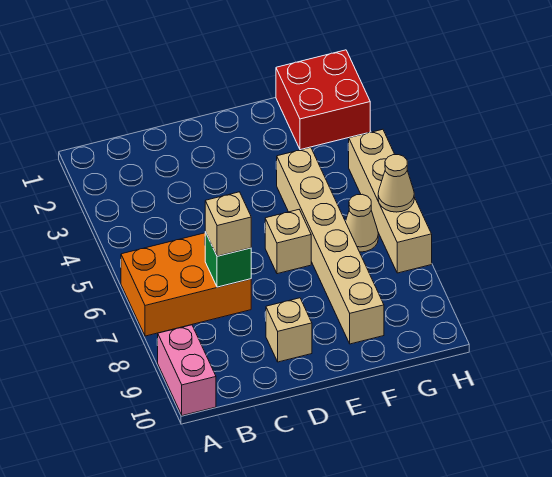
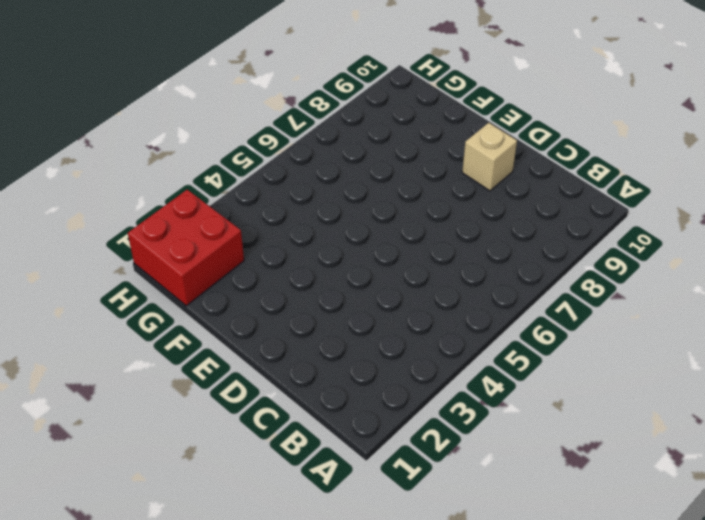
none -> orange 2x3 brick [121,233,251,336]
none -> pink 1x2 brick [157,325,216,416]

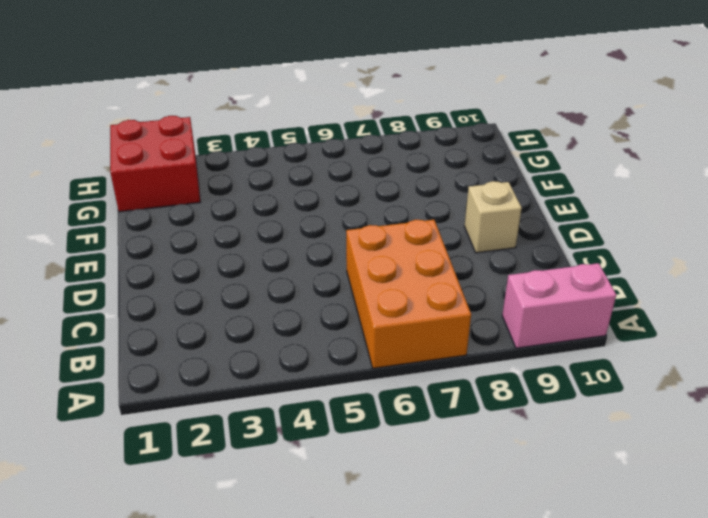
none -> tan 1x1 brick [265,210,311,274]
none -> tan 1x6 brick [277,147,384,344]

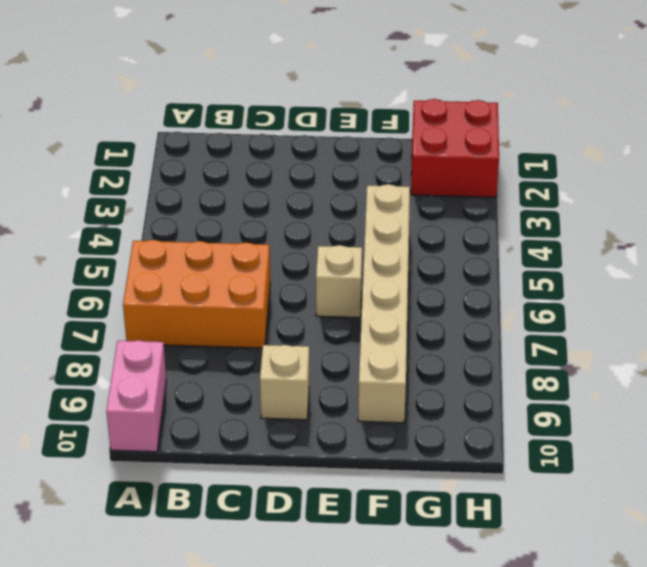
none -> tan 1x1 cone [346,194,378,252]
none -> tan 1x4 brick [348,129,432,273]

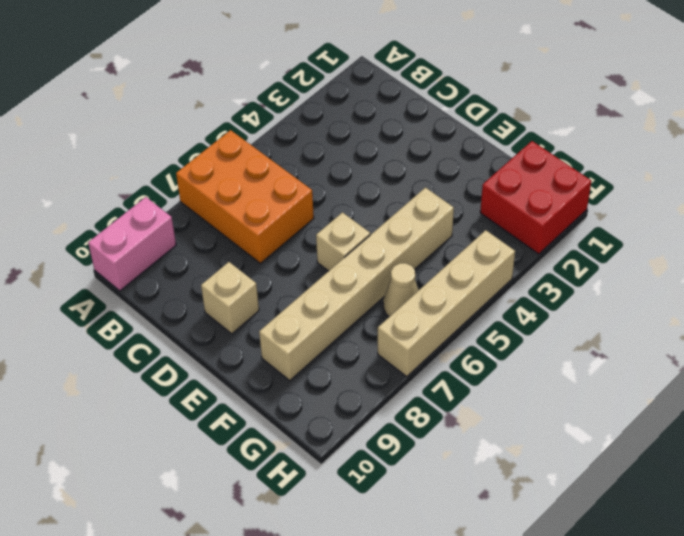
none -> green 1x1 brick [205,232,251,287]
none -> tan 1x1 cone [378,155,414,212]

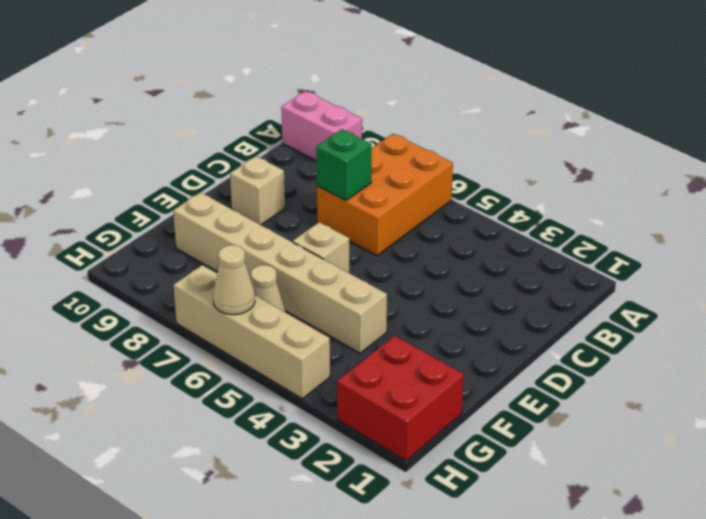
none -> tan 1x1 brick [205,192,251,256]

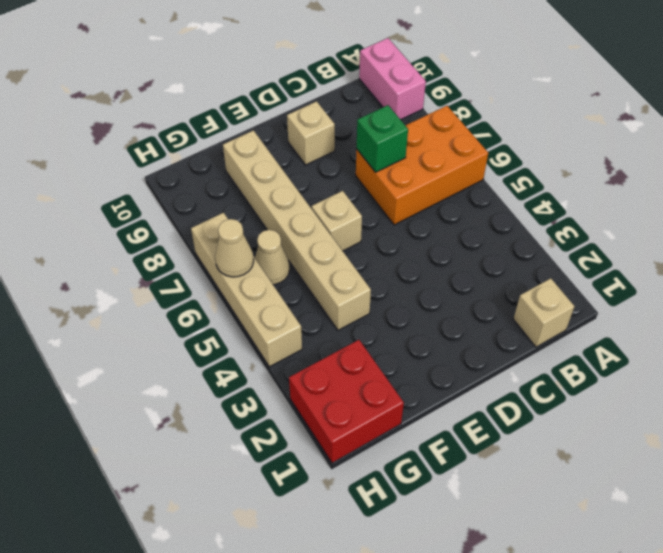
tan 1x1 brick [513,278,574,347] -> tan 1x1 brick moved to [205,192,251,256]

